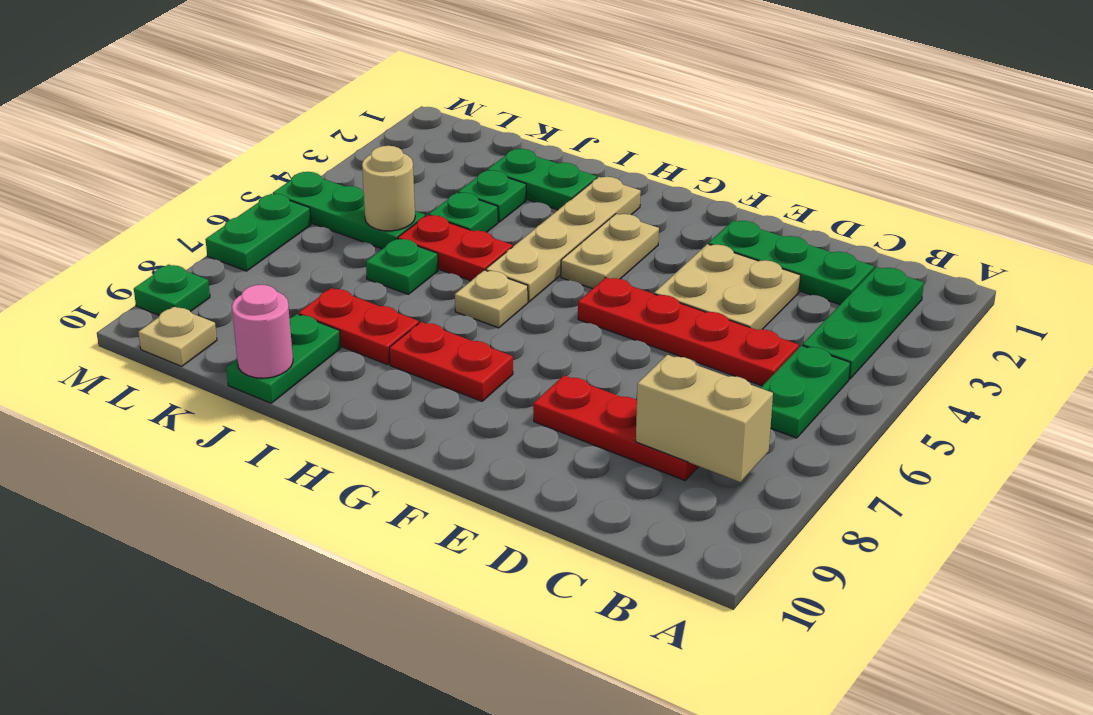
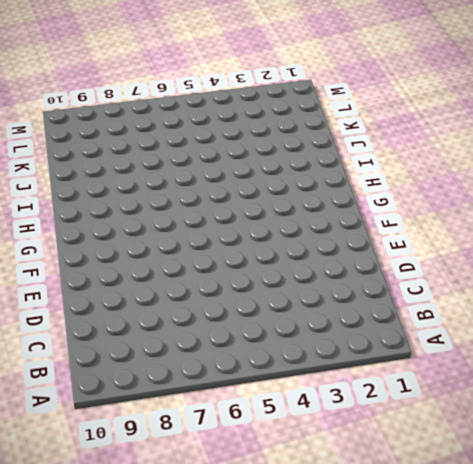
none -> green 1x3 plate [802,267,924,379]
none -> green 1x2 plate [761,345,850,438]
none -> green 1x3 plate [709,220,874,304]

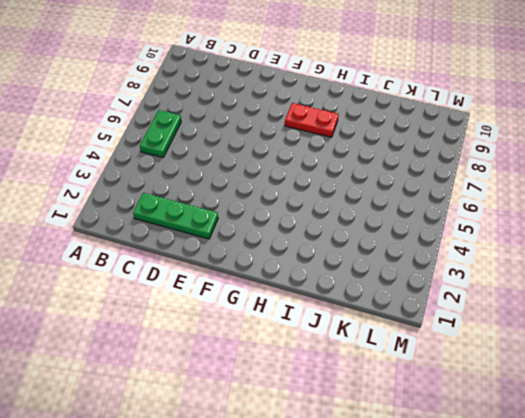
none -> green 1x3 plate [802,267,924,379]
none -> red 1x4 plate [578,277,799,386]
none -> red 1x3 plate [533,376,699,480]

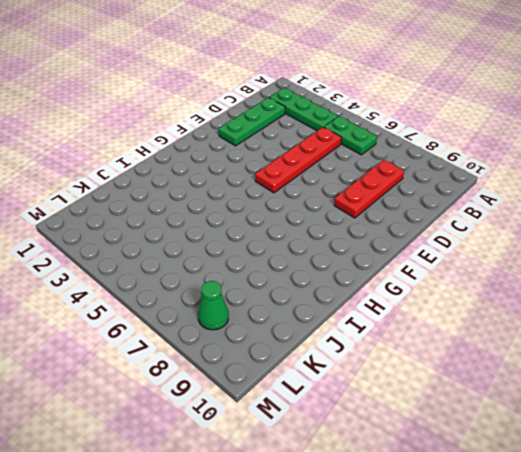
green 1x1 cone [198,281,229,330] -> none
none -> tan 2x2 plate [654,244,801,330]
none -> tan 1x2 plate [561,214,659,289]
none -> red 1x2 plate [389,322,513,401]

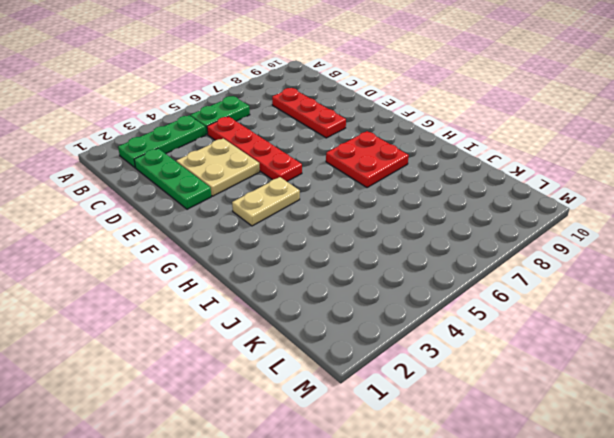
red 2x2 plate [326,131,409,188] -> red 1x2 plate [389,322,513,401]
none -> tan 1x4 plate [486,177,641,302]
none -> tan 1x1 plate [455,270,528,328]
none -> green 1x2 plate [487,149,597,210]

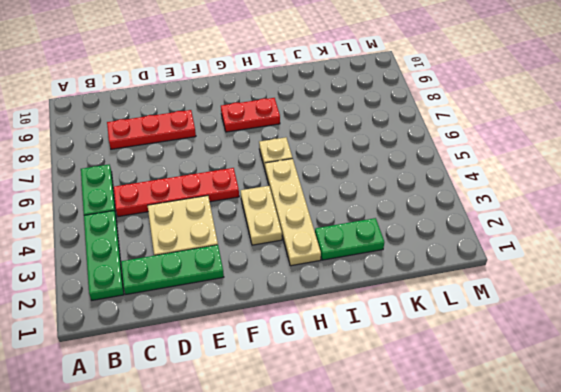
none -> red 1x2 plate [398,215,512,281]
none -> red 1x2 plate [299,288,419,365]
none -> green 1x1 plate [458,170,526,222]

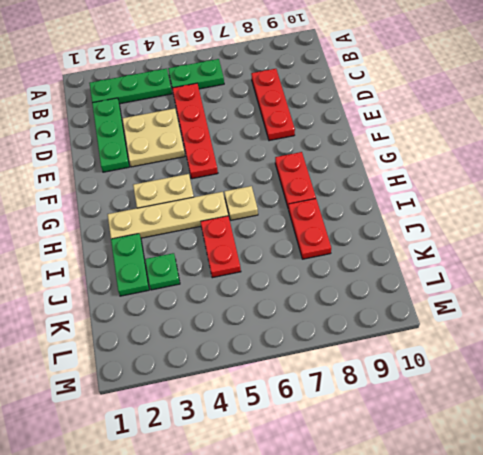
none -> green 1x1 plate [429,193,498,232]
none -> green 1x1 plate [366,239,438,294]
none -> green 1x2 plate [226,314,341,403]

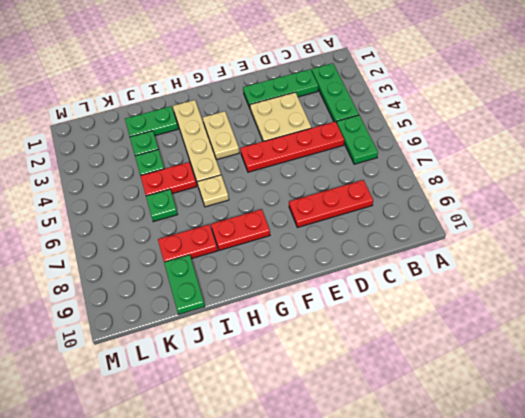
none -> green 1x3 plate [273,172,425,249]
none -> tan 1x1 plate [138,306,217,366]
none -> green 1x2 plate [205,194,311,271]

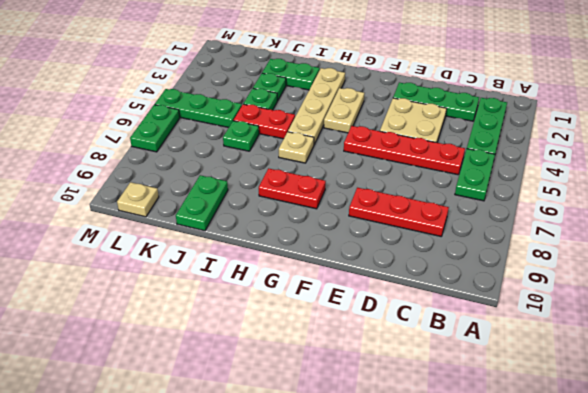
none -> red 1x2 plate [299,288,419,365]
none -> green 1x1 plate [134,265,210,315]
none -> tan 1x2 brick [636,355,773,482]

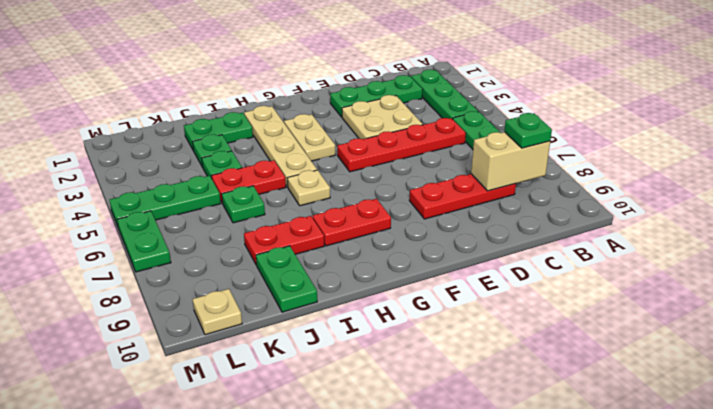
green 1x1 plate [504,113,552,148] -> green 1x1 plate moved to [134,265,210,315]
none -> pink 1x1 round brick [232,285,293,378]
none -> tan 1x1 round brick [362,146,415,231]

